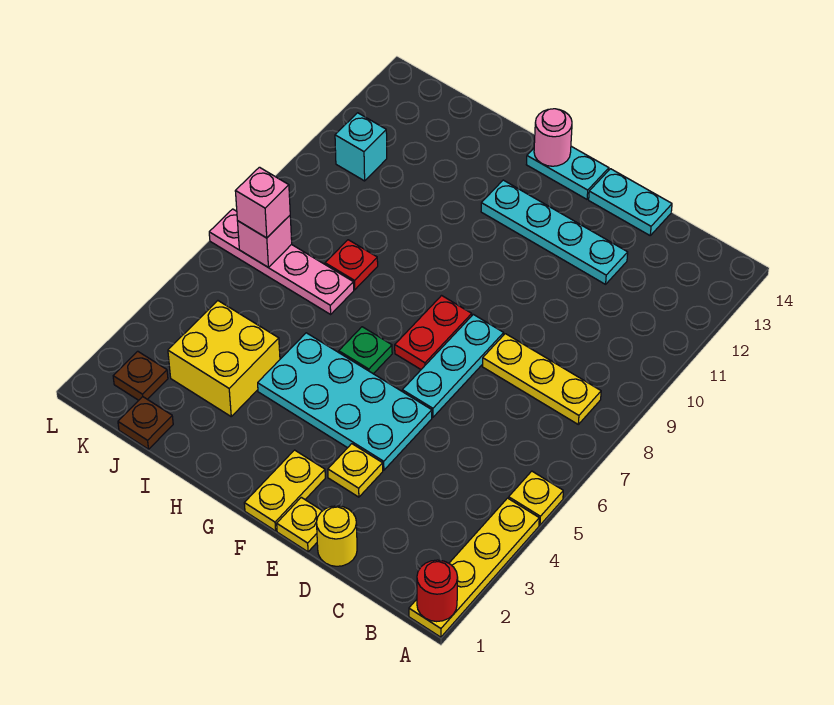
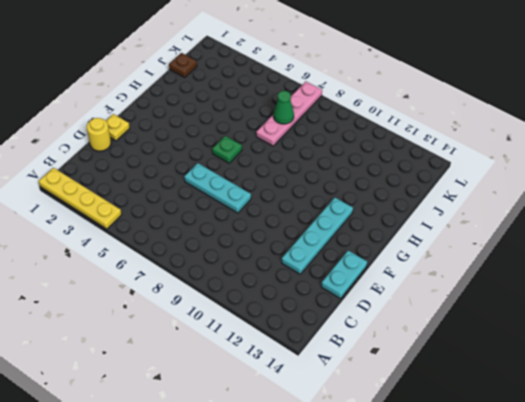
green 1x1 cone [273,91,294,124] -> none
none -> yellow 1x1 plate [509,471,563,525]
none -> yellow 1x3 plate [482,334,601,424]
none -> yellow 1x1 plate [328,444,383,497]

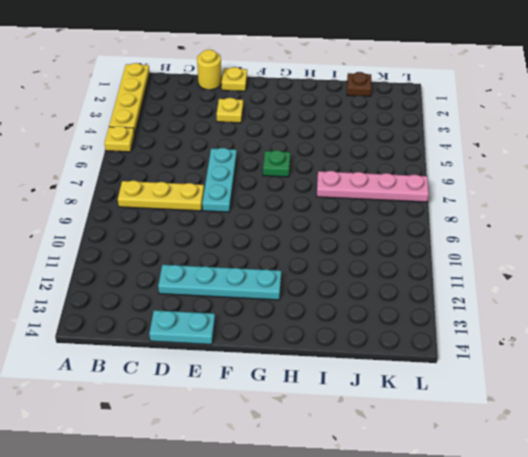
none -> cyan 2x4 plate [258,333,432,470]
none -> yellow 1x2 plate [244,450,325,531]
none -> red 1x2 plate [395,296,472,369]

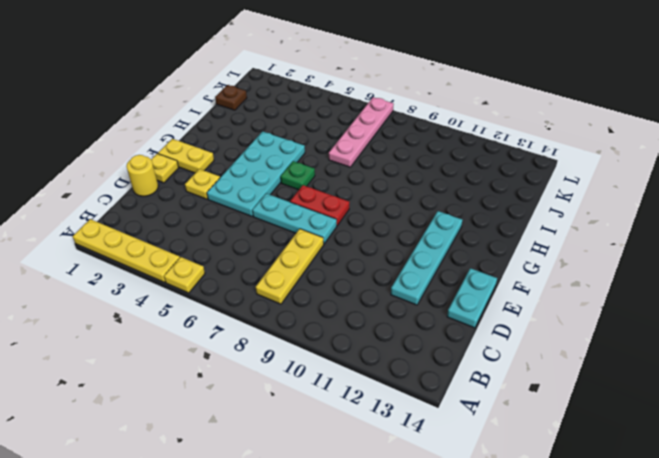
none -> cyan 1x2 plate [526,146,609,199]
none -> yellow 2x2 brick [168,301,280,416]
none -> red 1x1 plate [325,240,378,290]

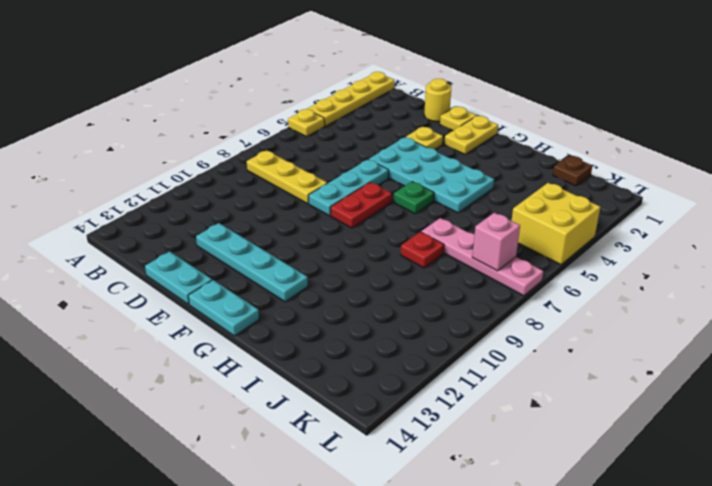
yellow 2x2 brick [512,183,600,265] -> yellow 2x2 brick moved to [168,301,280,416]
none -> brown 1x1 plate [113,351,168,400]
none -> cyan 1x1 brick [335,113,387,181]
none -> red 1x1 round brick [417,560,458,622]

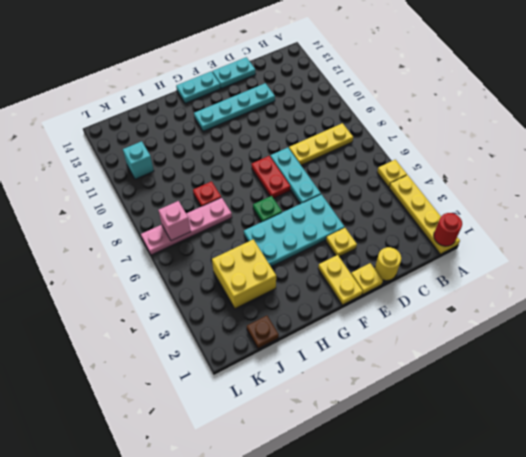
none -> brown 1x1 plate [113,351,168,400]
none -> pink 1x1 round brick [534,109,572,166]
none -> pink 1x1 brick [235,167,290,238]

